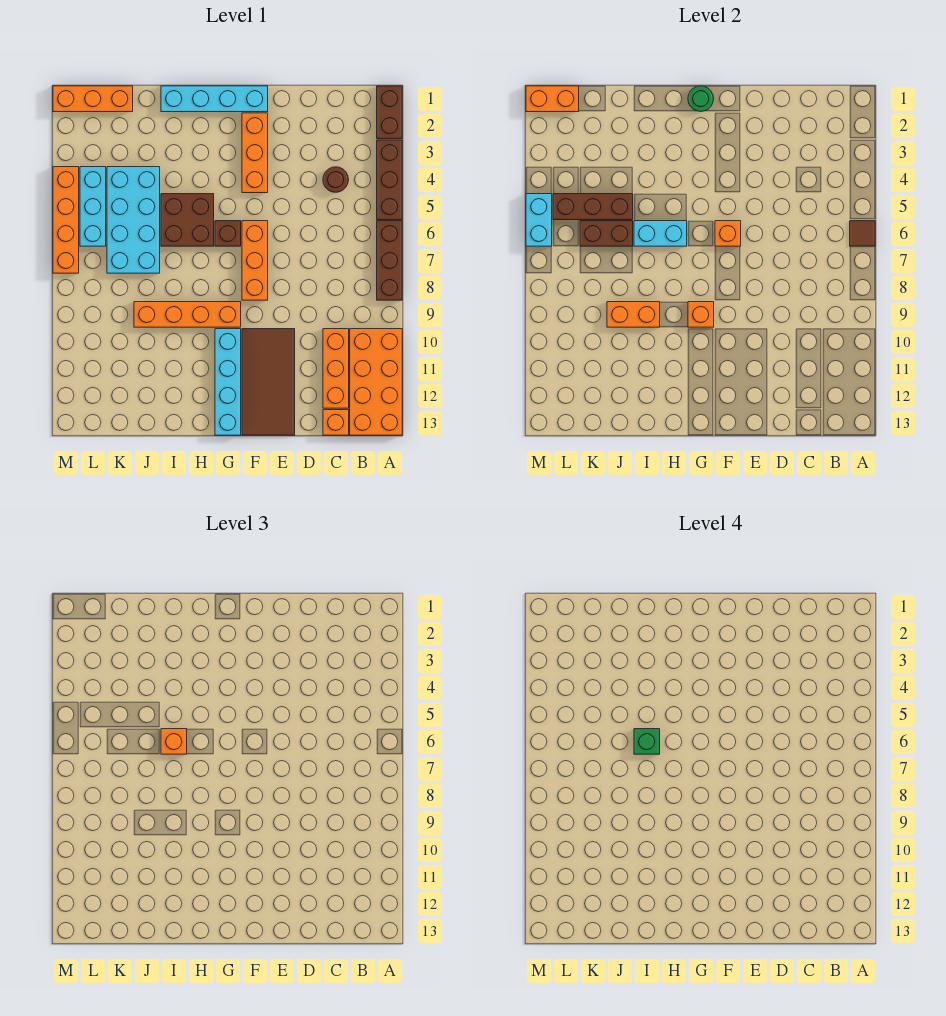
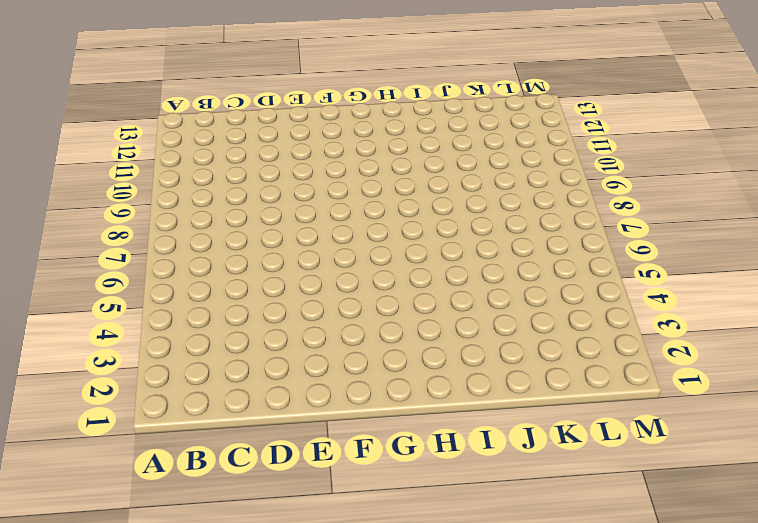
none -> brown 1x2 brick [377,86,402,139]
none -> brown 1x3 brick [377,140,402,220]
none -> brown 1x3 brick [377,221,402,300]
none -> orange 2x4 brick [350,329,402,435]

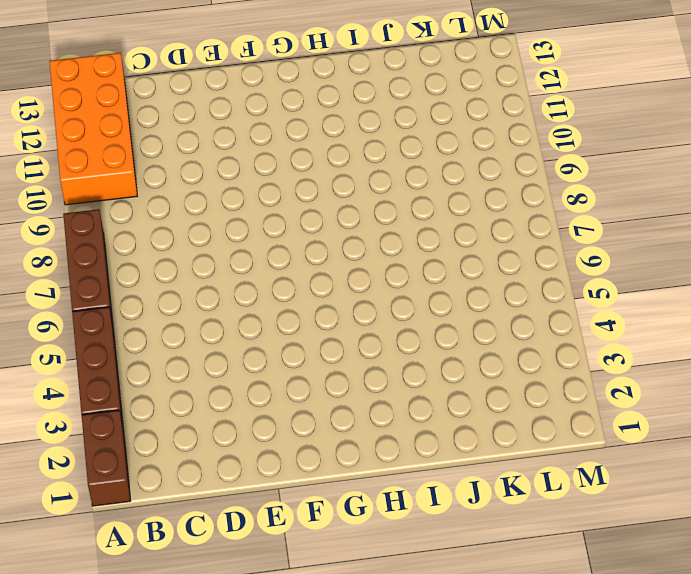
none -> brown 1x1 round brick [323,167,349,192]
none -> orange 1x3 brick [323,329,349,408]
none -> orange 1x1 brick [323,410,349,435]
none -> brown 2x4 tile [242,329,295,435]

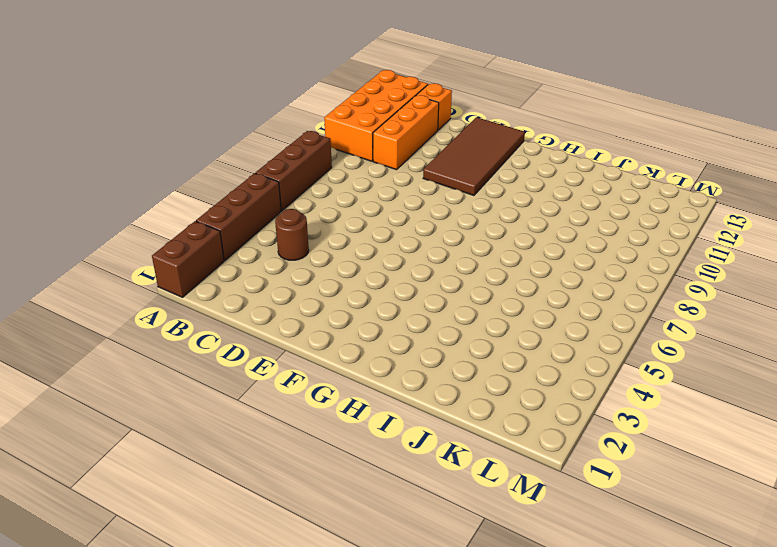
none -> cyan 1x4 brick [161,86,268,112]
none -> orange 1x3 brick [242,113,268,193]
none -> orange 1x3 brick [242,221,268,300]
none -> brown 1x1 brick [215,221,241,246]

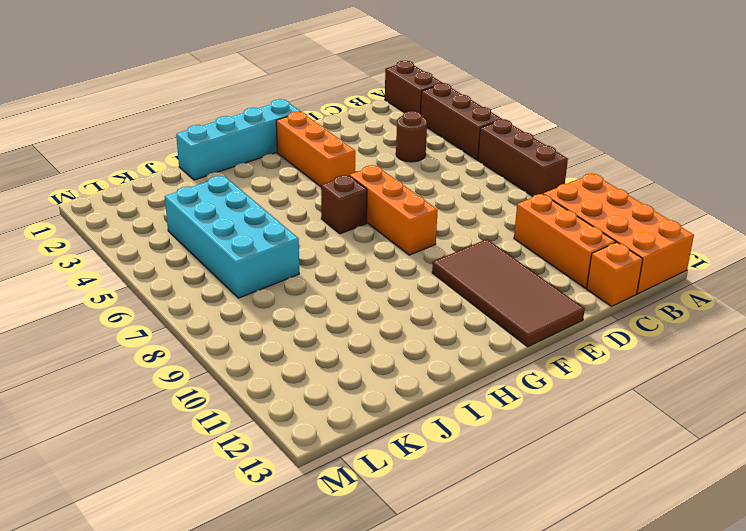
none -> orange 1x4 brick [134,302,241,327]
none -> cyan 1x4 brick [215,329,241,435]
none -> brown 2x2 brick [161,194,214,246]
none -> orange 1x3 brick [53,86,133,112]

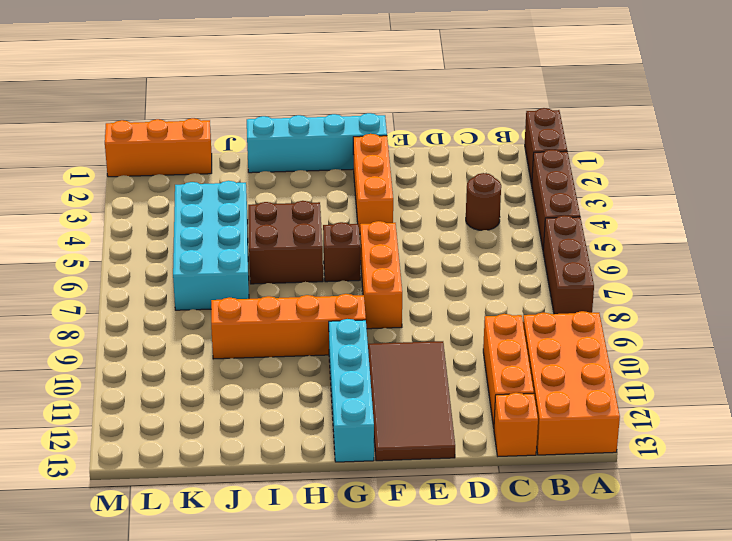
none -> cyan 1x3 brick [80,167,106,246]
none -> orange 1x4 brick [53,167,79,273]
none -> brown 1x1 tile [850,221,875,246]
none -> orange 1x1 brick [715,221,741,246]

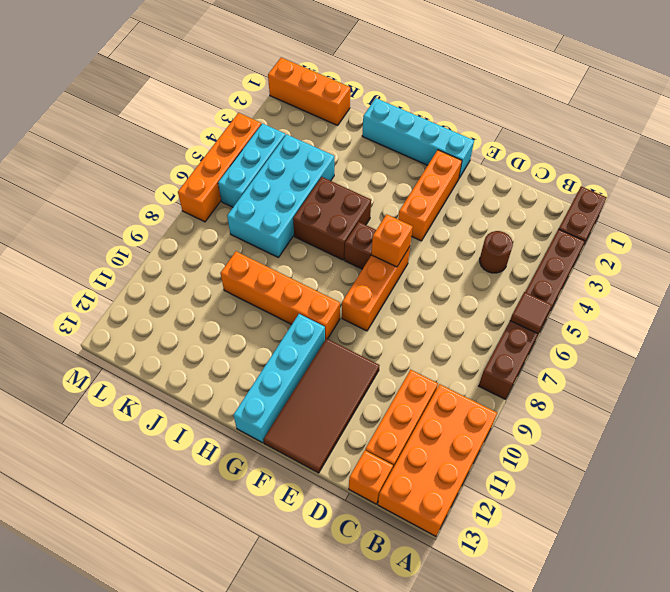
none -> green 1x1 round brick [688,86,714,112]
none -> orange 1x1 brick [688,302,714,327]
none -> cyan 1x2 brick [634,221,687,246]
none -> orange 1x2 brick [607,302,660,327]

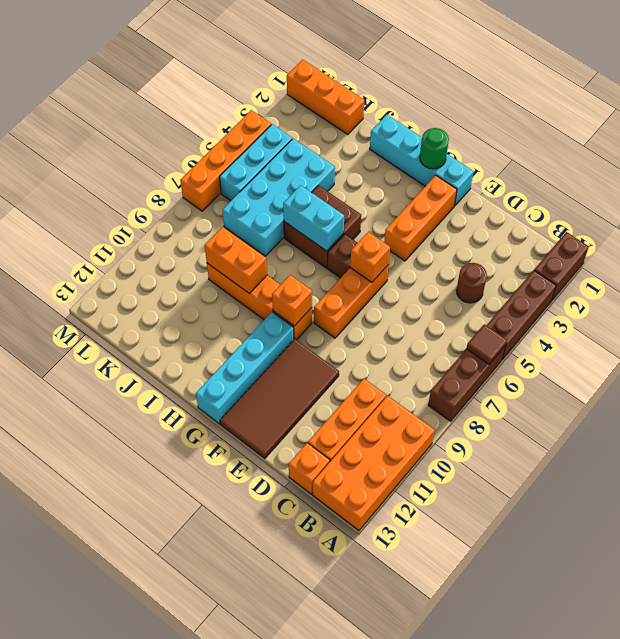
none -> brown 1x3 brick [553,194,633,220]
none -> brown 1x2 brick [580,221,633,246]
none -> orange 1x2 brick [526,86,579,112]
none -> cyan 1x2 brick [526,194,552,246]

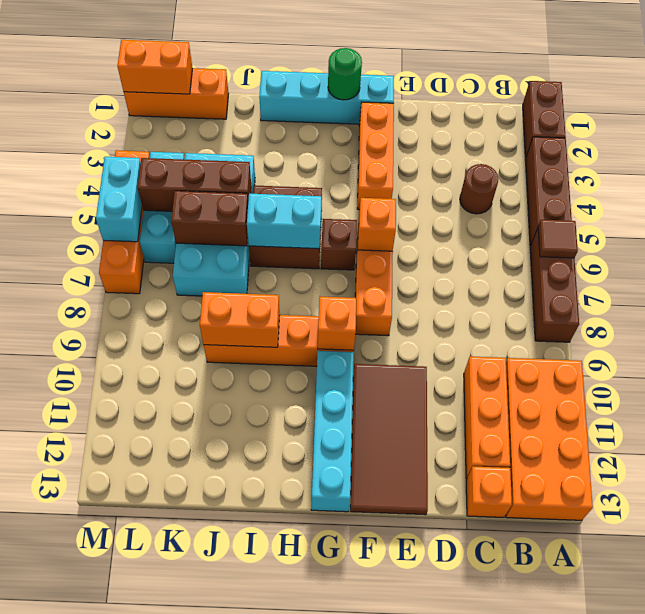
none -> orange 1x1 brick [161,729,187,754]
none -> green 1x1 brick [634,729,660,754]

